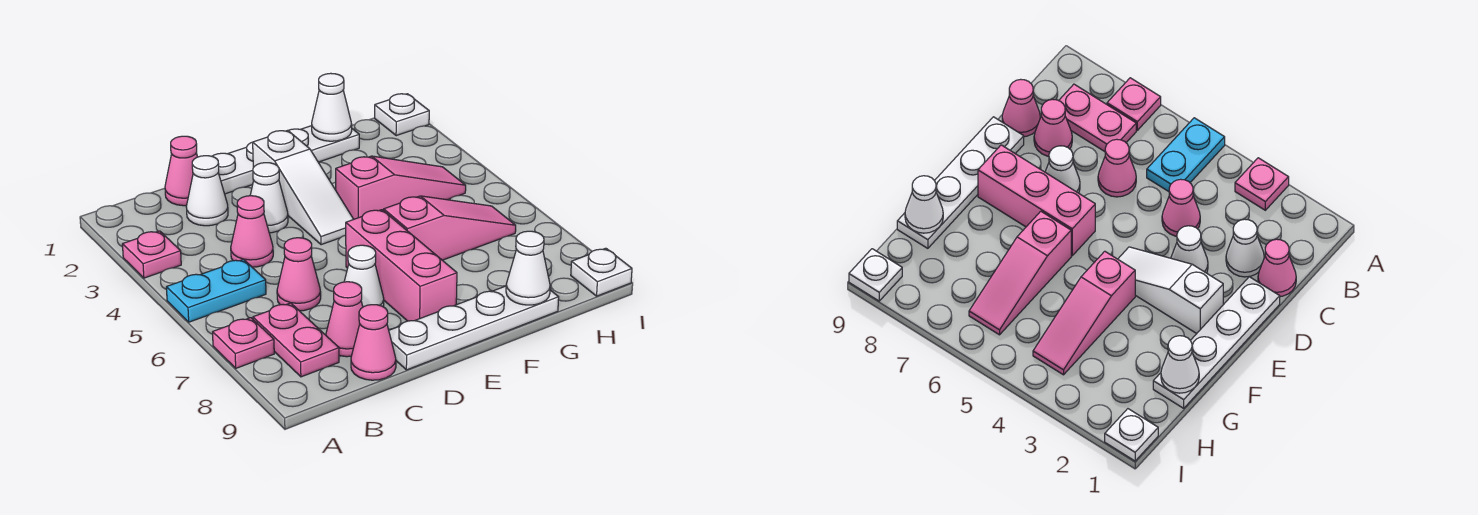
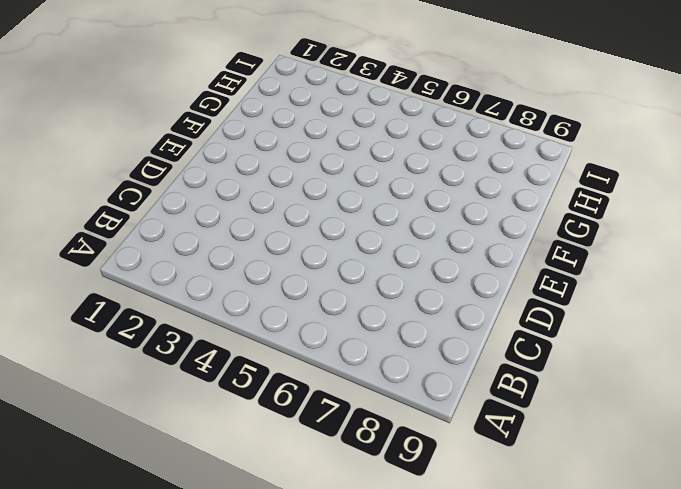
none -> pink 1x1 plate [122,231,181,278]
none -> cyan 1x2 plate [166,259,266,322]
none -> pink 1x1 plate [213,318,274,368]

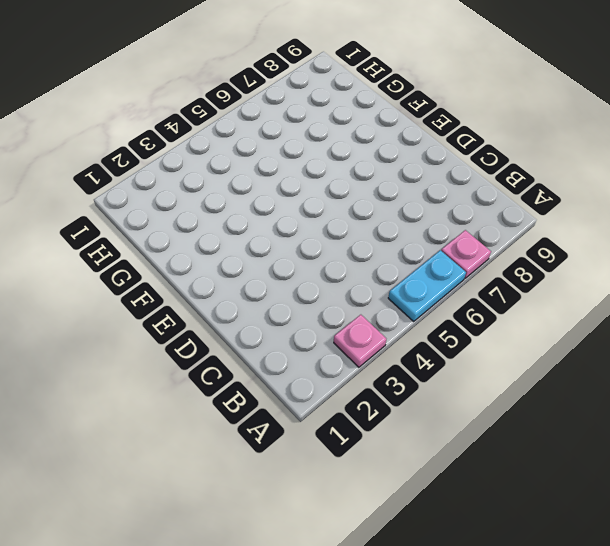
cyan 1x2 plate [388,250,466,321] -> cyan 1x2 plate turned to [166,259,266,322]
none -> pink 1x2 plate [253,303,339,377]
none -> pink 1x1 cone [165,136,197,206]
none -> white 1x1 cone [186,156,228,226]

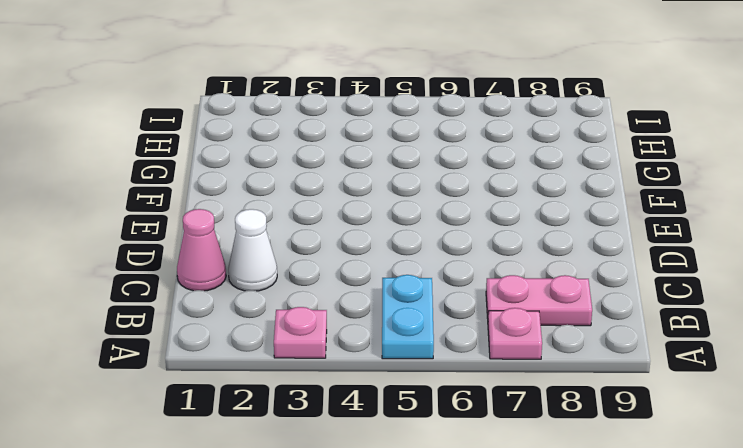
none -> pink 1x1 cone [231,196,273,267]
none -> pink 1x1 cone [277,238,321,311]
none -> pink 1x1 cone [326,282,363,357]

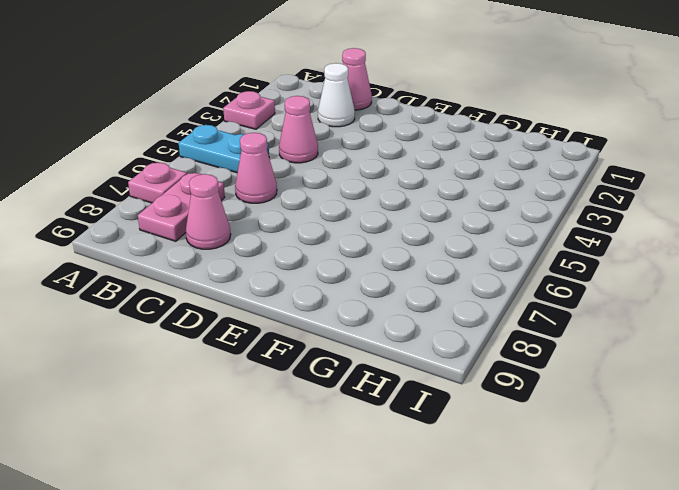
none -> pink 1x1 cone [351,305,396,380]
none -> white 1x4 plate [212,126,359,194]
none -> white 1x1 cone [250,163,288,233]

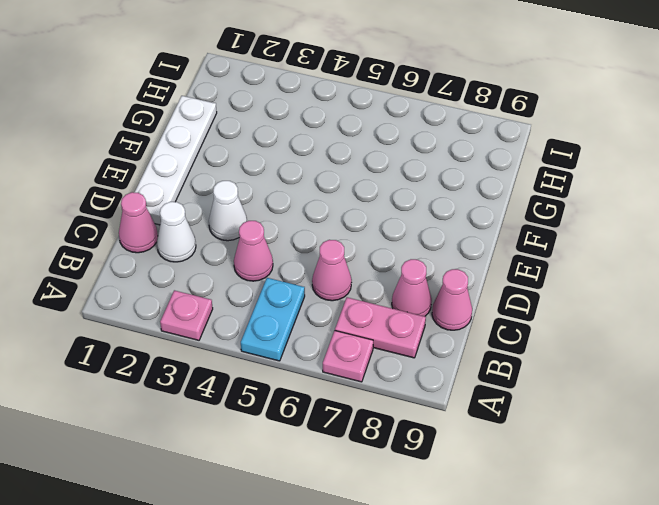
none -> white 1x1 cone [344,245,384,307]
none -> white 1x4 plate [389,286,559,370]
none -> white 1x3 slope [253,130,354,245]

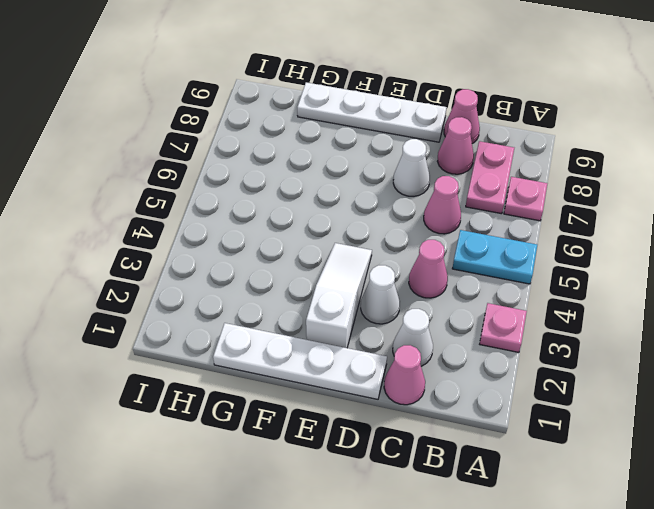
none -> pink 1x3 brick [346,210,457,321]
none -> pink 1x3 slope [336,156,466,219]
none -> pink 1x3 slope [384,196,516,260]

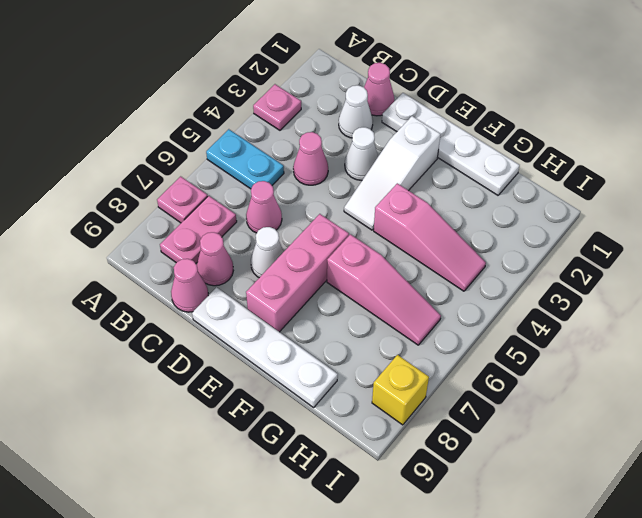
yellow 1x1 brick [372,355,429,425] -> none
none -> white 1x1 plate [375,94,429,136]
none -> white 1x1 plate [571,248,632,296]
none -> white 1x1 cone [312,73,352,141]

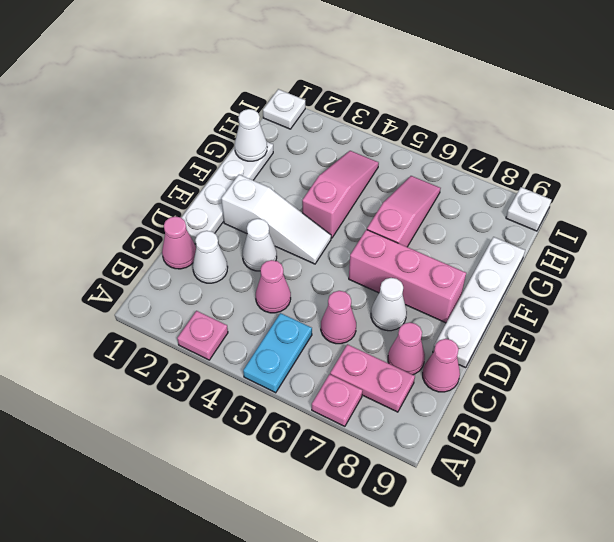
none -> white 1x1 cone [506,231,550,305]

